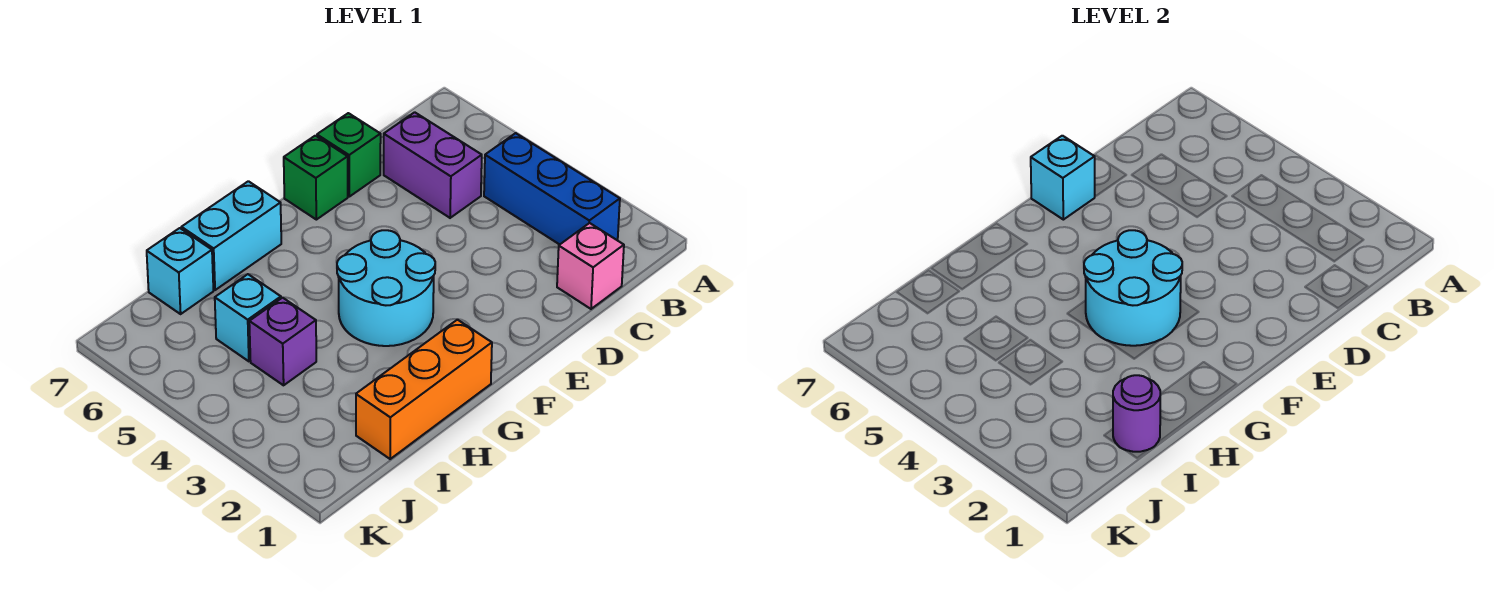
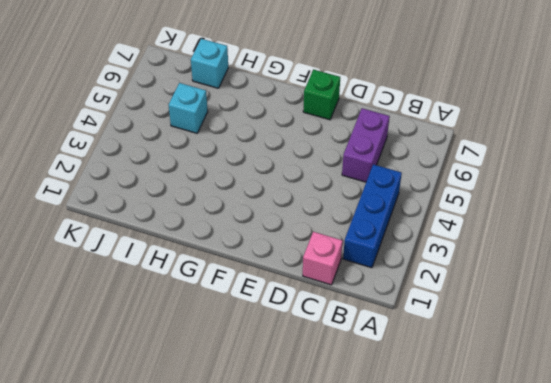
none -> green 1x1 brick [317,113,381,197]
none -> cyan 2x2 round brick [337,230,435,346]
none -> orange 1x3 brick [356,320,492,459]

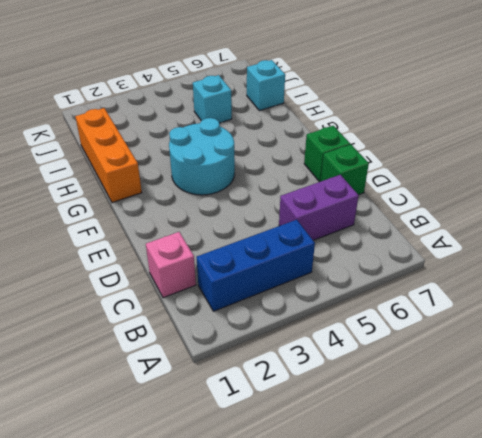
none -> cyan 1x2 brick [181,181,281,290]
none -> purple 1x1 brick [249,298,316,385]
none -> cyan 1x1 brick [1031,136,1095,220]

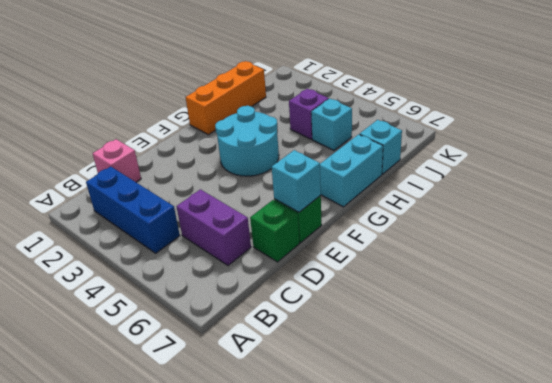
none -> cyan 2x2 round brick [1084,230,1182,346]
none -> purple 1x1 round brick [1113,375,1160,452]

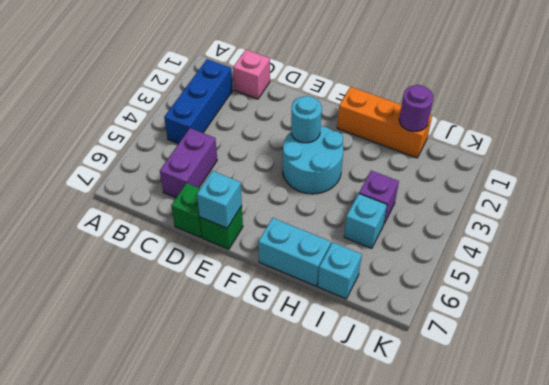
cyan 1x1 round brick [291,96,322,143] -> cyan 2x2 round brick [1084,230,1182,346]

